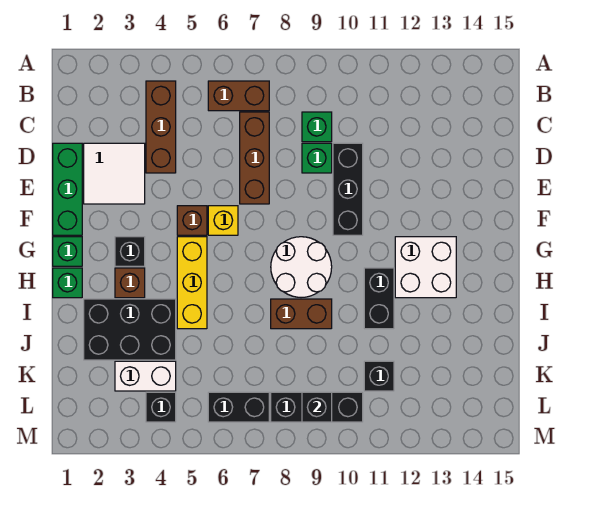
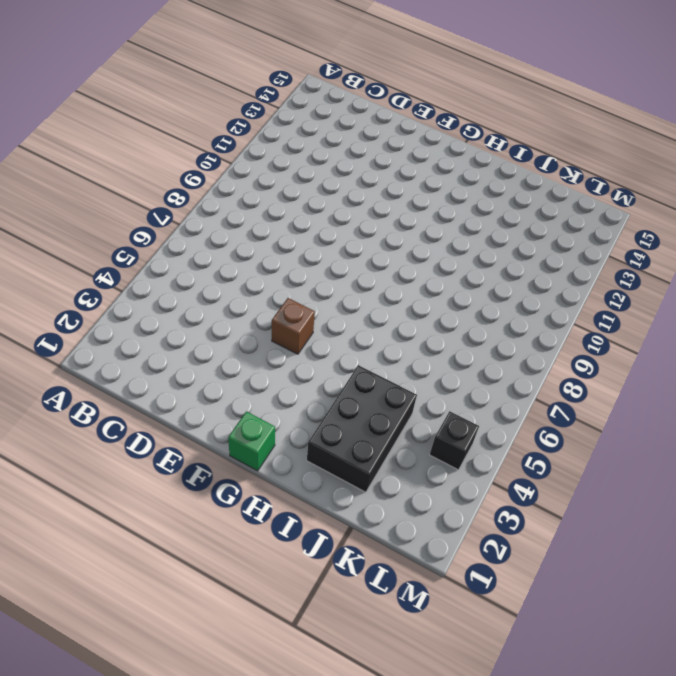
none -> brown 1x3 brick [146,81,176,173]
none -> brown 1x2 brick [208,81,269,111]
none -> brown 1x3 brick [240,112,269,204]

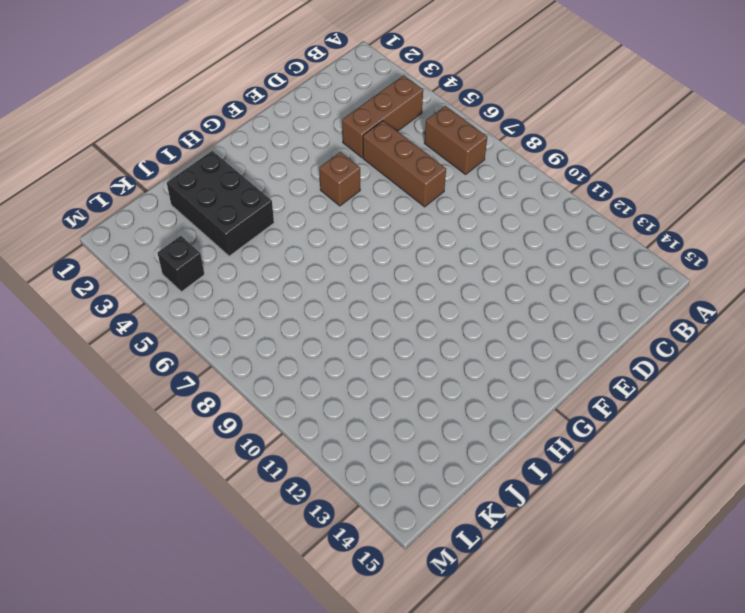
brown 1x3 brick [363,121,446,207] -> brown 1x3 brick turned to [240,112,269,204]
none -> green 1x1 brick [302,112,332,142]
none -> green 1x3 brick [53,143,82,235]
none -> white 2x2 tile [84,143,145,204]

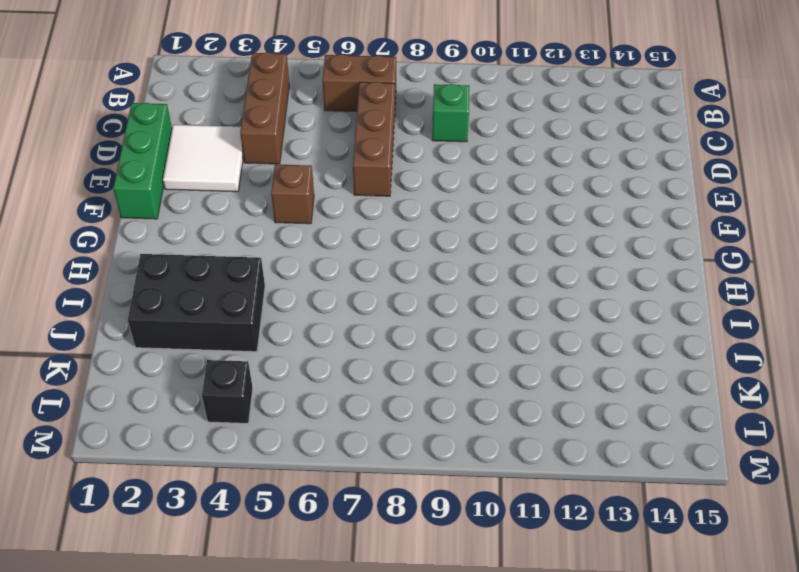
none -> green 1x1 brick [302,143,332,173]
none -> black 1x3 brick [333,143,363,235]
none -> yellow 1x1 brick [208,206,238,235]

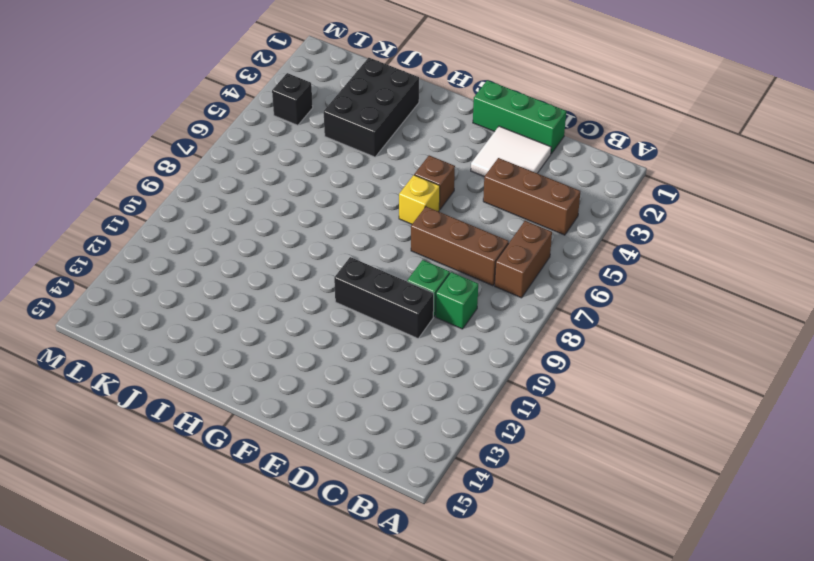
none -> green 1x1 brick [53,237,82,266]
none -> black 1x1 brick [115,237,145,266]
none -> yellow 1x3 brick [177,237,207,329]

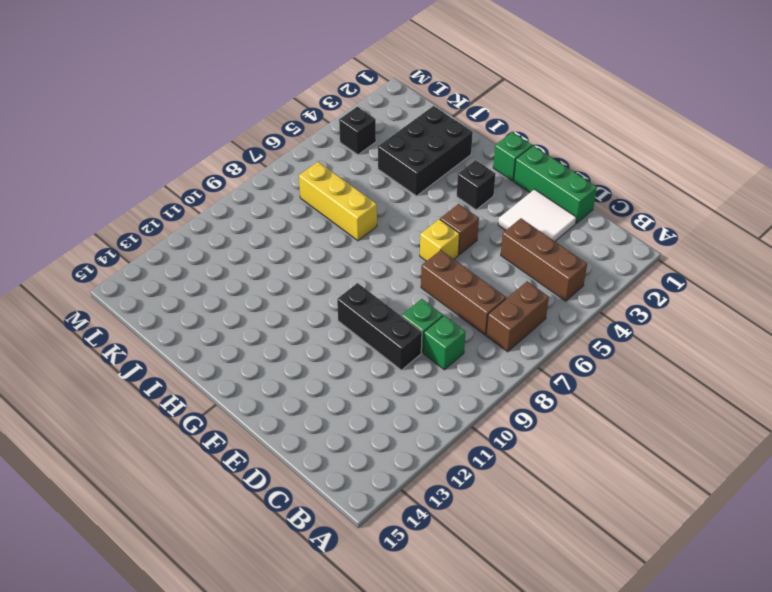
yellow 1x3 brick [299,162,377,241] -> yellow 1x3 brick moved to [177,237,207,329]
none -> white 2x2 round brick [271,237,332,297]
none -> white 2x2 brick [395,237,456,298]
none -> green 1x1 brick [53,268,82,298]

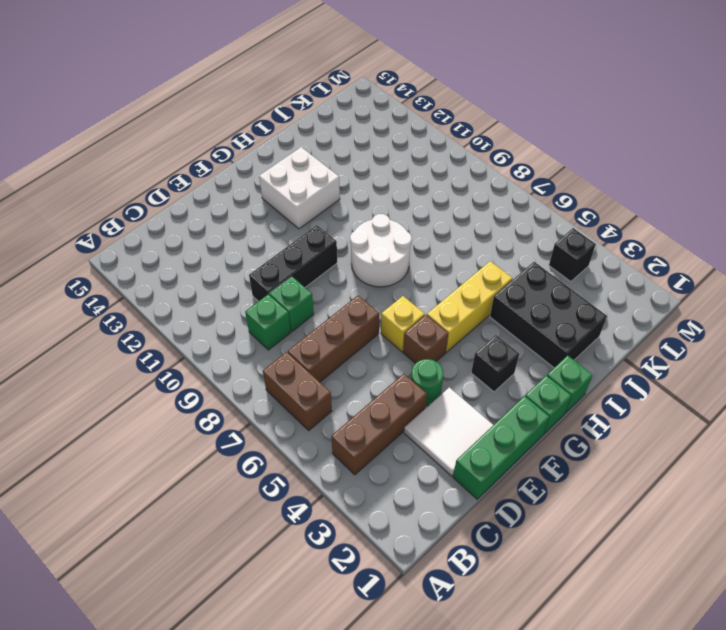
green 1x1 round brick [411,359,443,406] -> none
none -> brown 1x1 brick [115,268,145,298]
none -> black 1x2 brick [364,268,394,329]
none -> brown 1x2 brick [271,299,332,329]

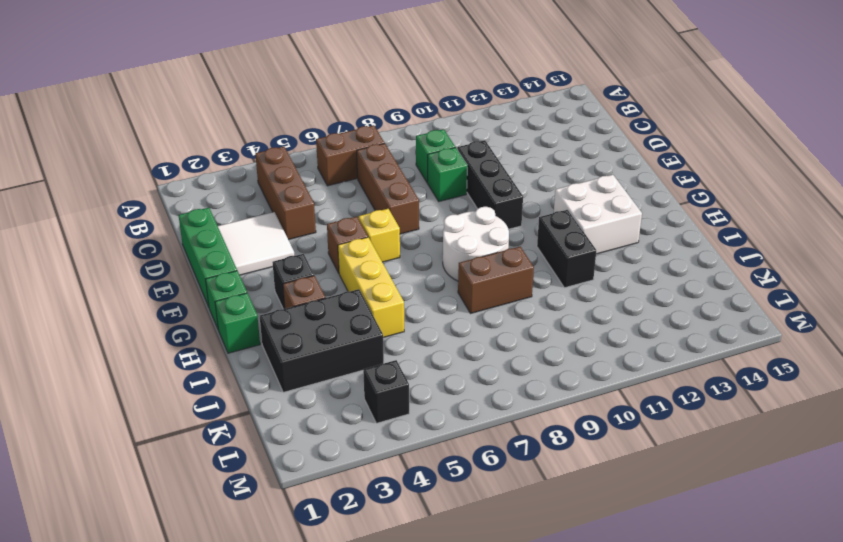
none -> white 1x2 brick [115,361,176,391]
none -> black 1x1 brick [364,361,394,391]
none -> black 1x2 brick [208,392,269,422]

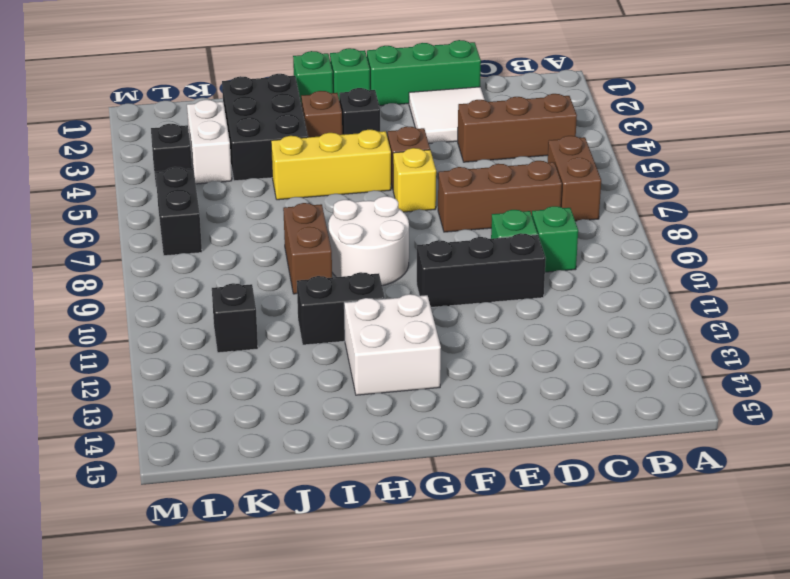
none -> black 1x3 brick [271,392,363,422]
none -> black 1x1 brick [302,392,332,422]

